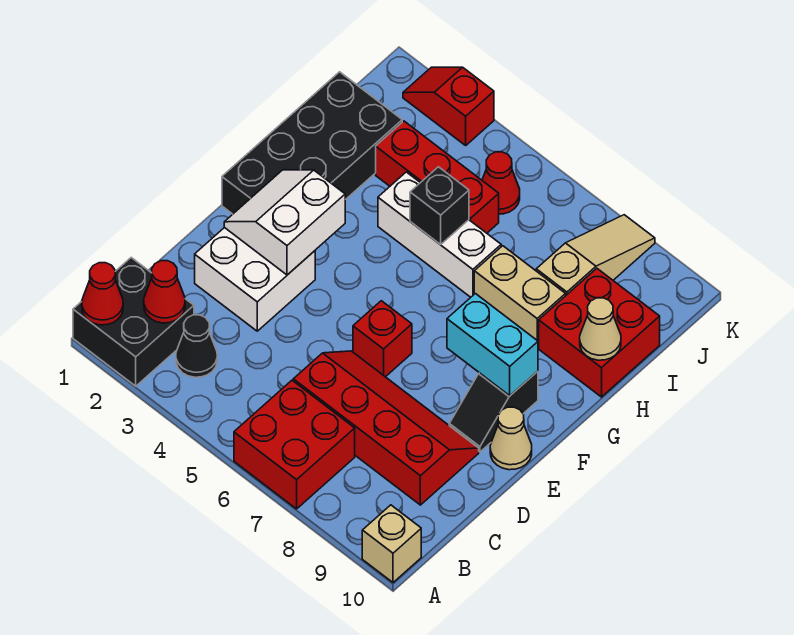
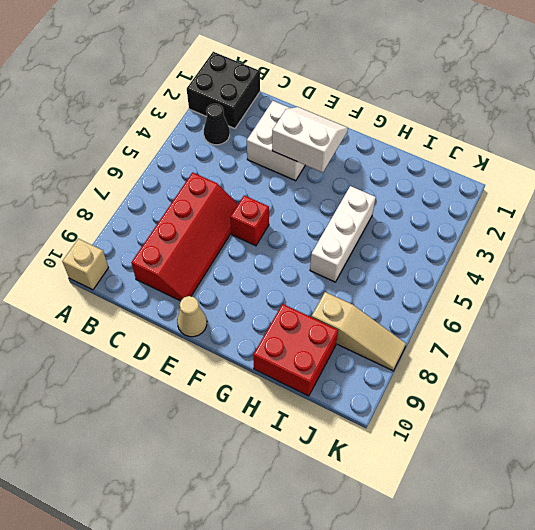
none -> red 2x2 brick [234,380,355,509]
none -> black 1x2 slope [449,371,538,452]
none -> black 2x4 brick [222,72,402,214]

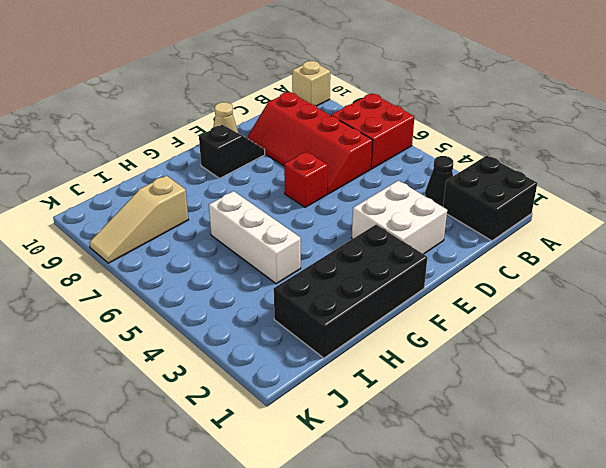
none -> tan 1x2 brick [474,246,566,347]
none -> red 2x2 brick [539,268,660,397]
none -> red 1x3 brick [376,121,499,233]

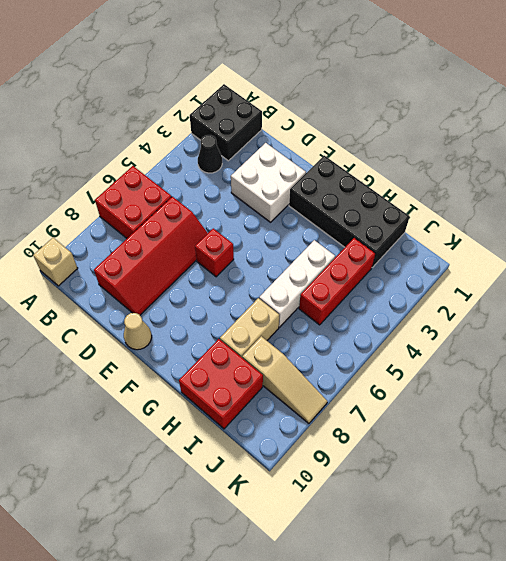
none -> black 1x2 slope [449,371,538,452]
none -> red 1x1 cone [482,152,520,214]
none -> red 1x2 slope [403,67,494,145]

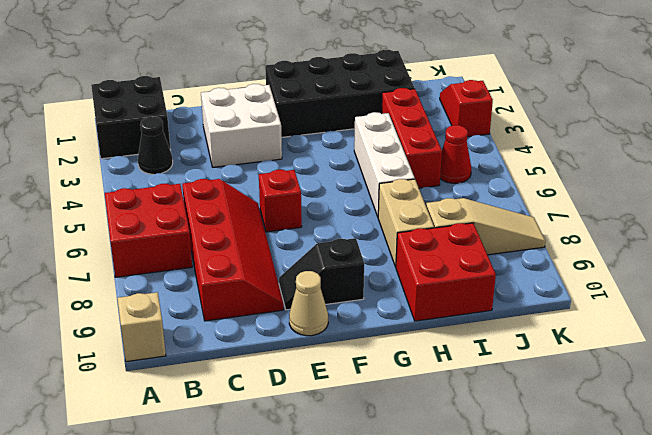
none -> red 1x1 cone [82,263,123,325]
none -> red 1x1 cone [144,261,185,323]
none -> white 2x2 slope [224,170,345,275]

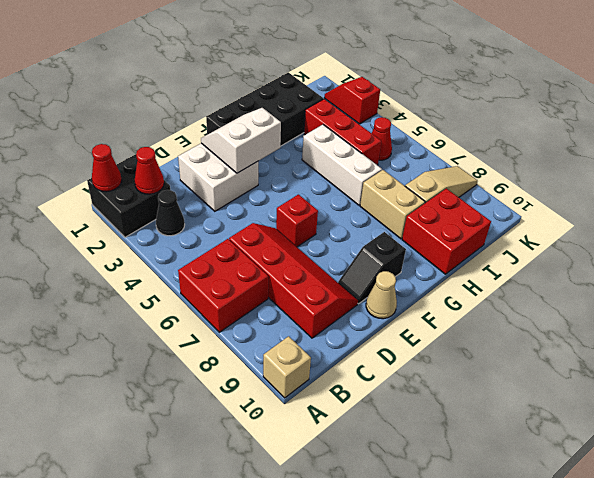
none -> cyan 1x2 brick [447,294,538,396]
none -> black 1x1 brick [410,167,469,245]
none -> tan 1x1 cone [580,298,621,360]

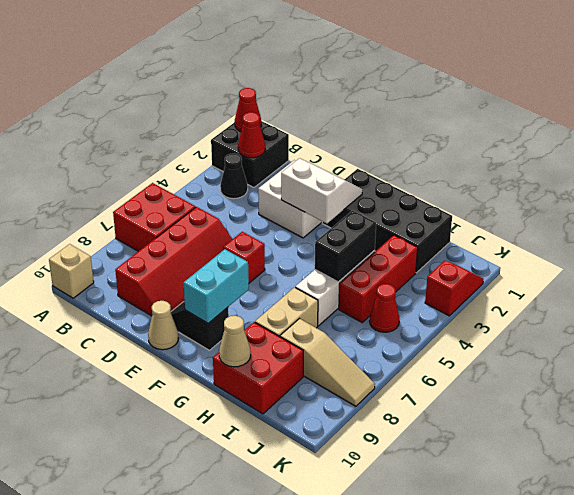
black 1x2 brick [315,210,376,282] -> black 1x1 brick [410,167,469,245]

